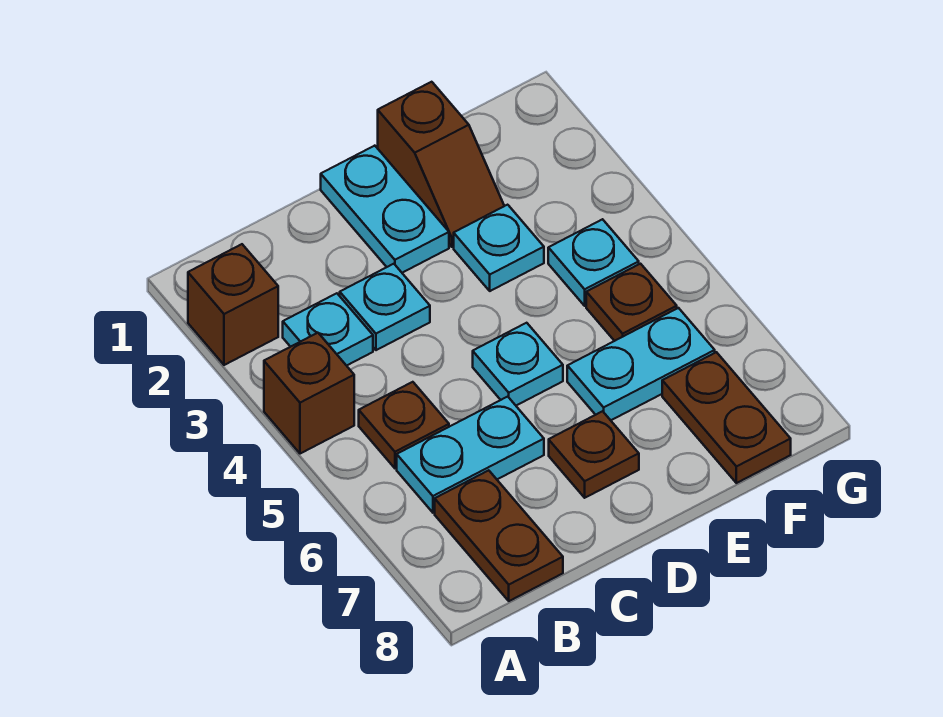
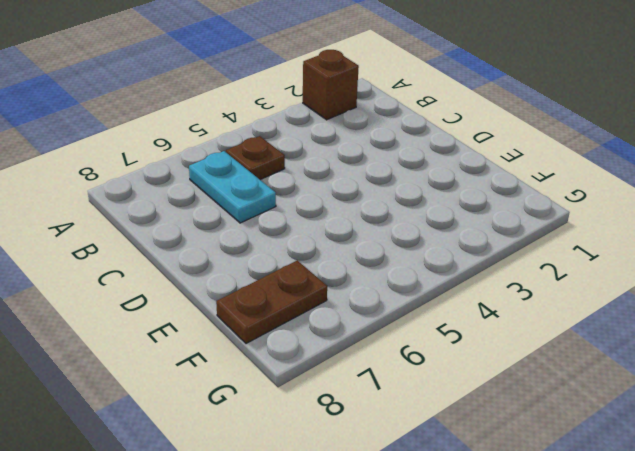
none -> brown 1x1 brick [264,333,354,454]
none -> cyan 1x1 plate [283,293,373,366]
none -> brown 1x2 plate [435,470,563,601]

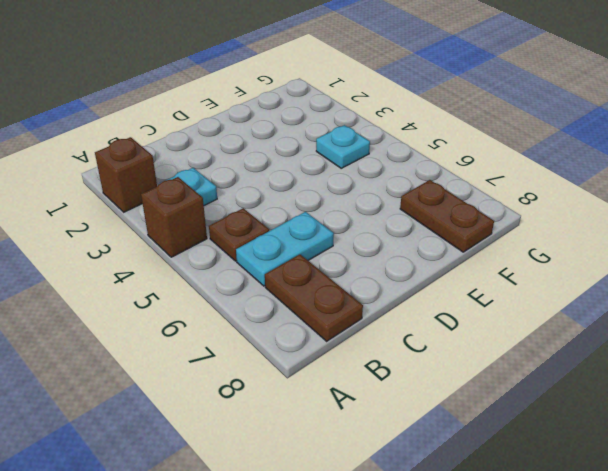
none -> cyan 1x1 plate [340,264,430,350]
none -> cyan 1x2 plate [321,146,449,273]
none -> cyan 1x1 plate [473,323,563,405]

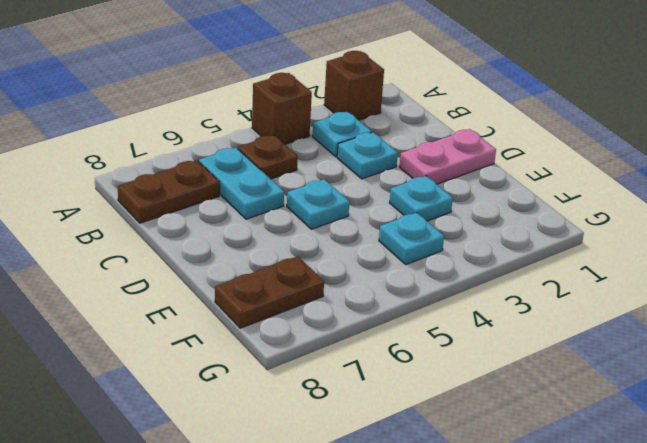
pink 1x2 plate [400,129,496,184] -> cyan 1x2 plate [321,146,449,273]
none -> brown 1x1 plate [549,411,639,498]
none -> brown 1x2 slope [378,82,504,247]
none -> cyan 1x2 plate [567,308,715,420]

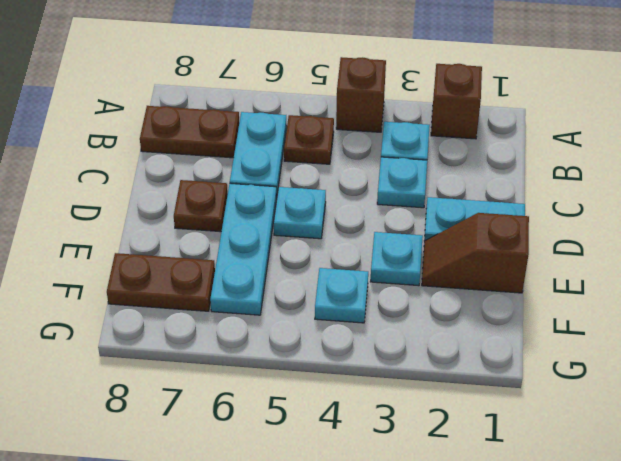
cyan 1x3 plate [210,183,277,315] -> cyan 1x2 plate [567,308,715,420]
none -> brown 1x1 plate [586,264,677,341]

